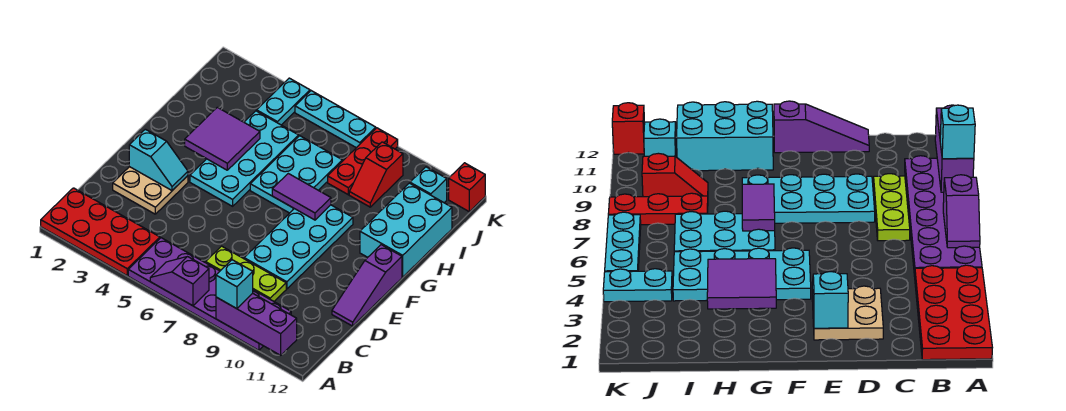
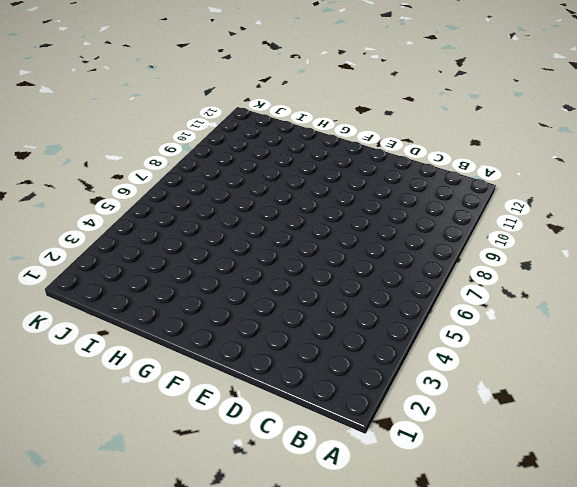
none -> red 2x4 plate [41,188,160,276]
none -> purple 2x6 plate [128,238,291,350]
none -> lime 1x3 plate [206,246,286,301]

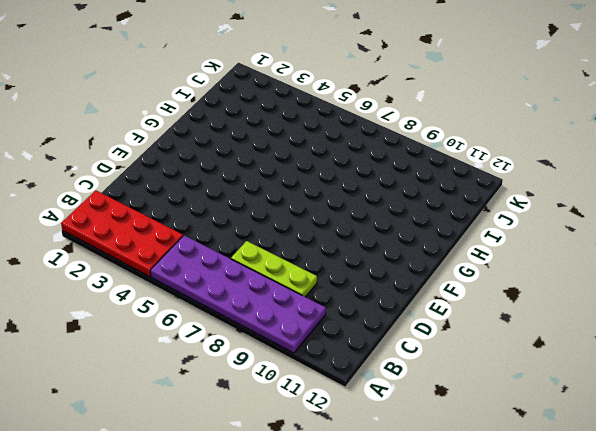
none -> tan 2x2 plate [113,167,188,214]
none -> cyan 2x4 plate [244,205,353,289]
none -> purple 1x3 slope [332,245,402,326]

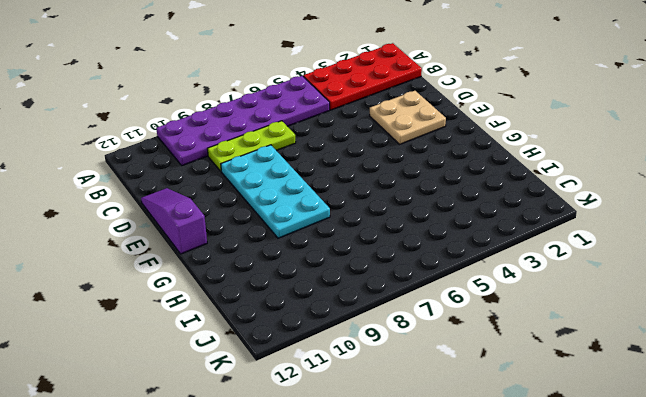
none -> cyan 2x4 plate [190,111,299,206]
none -> cyan 2x3 plate [250,136,342,213]
none -> cyan 2x3 brick [360,183,452,277]

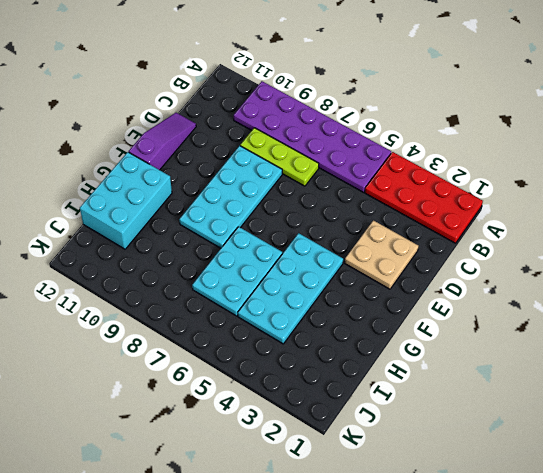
none -> red 1x3 plate [328,128,398,195]
none -> red 1x2 slope [349,142,403,207]
none -> cyan 1x2 plate [257,78,310,125]

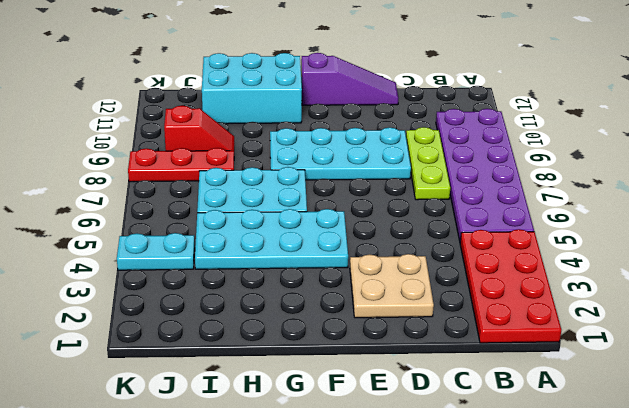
none -> cyan 1x1 brick [410,167,447,203]
none -> cyan 1x3 plate [295,91,376,148]
none -> red 1x1 brick [449,163,485,212]

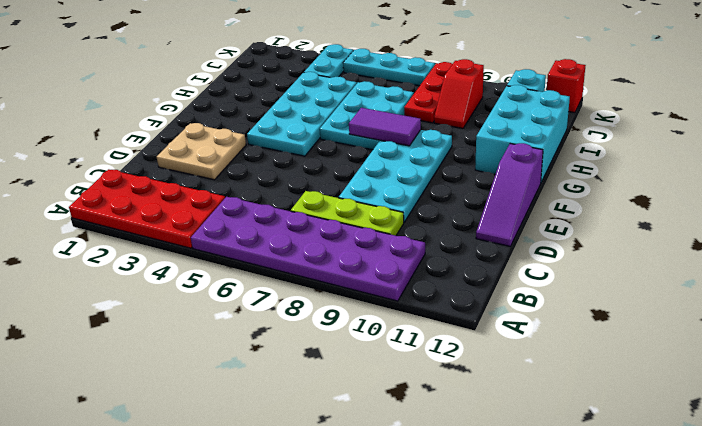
none -> purple 1x2 slope [150,257,209,306]
none -> purple 1x3 brick [216,293,297,355]
none -> cyan 1x2 slope [129,129,188,190]

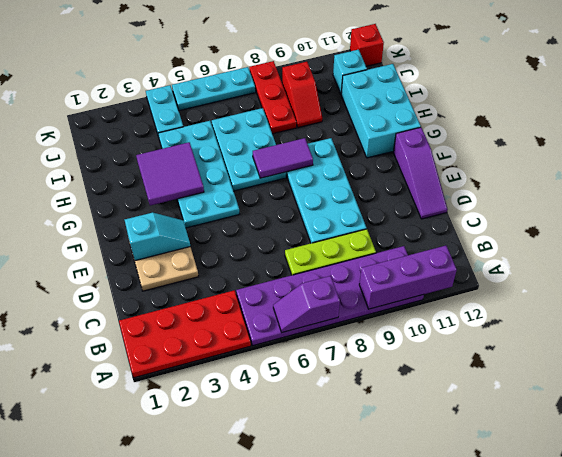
none -> cyan 1x1 brick [216,260,253,309]

